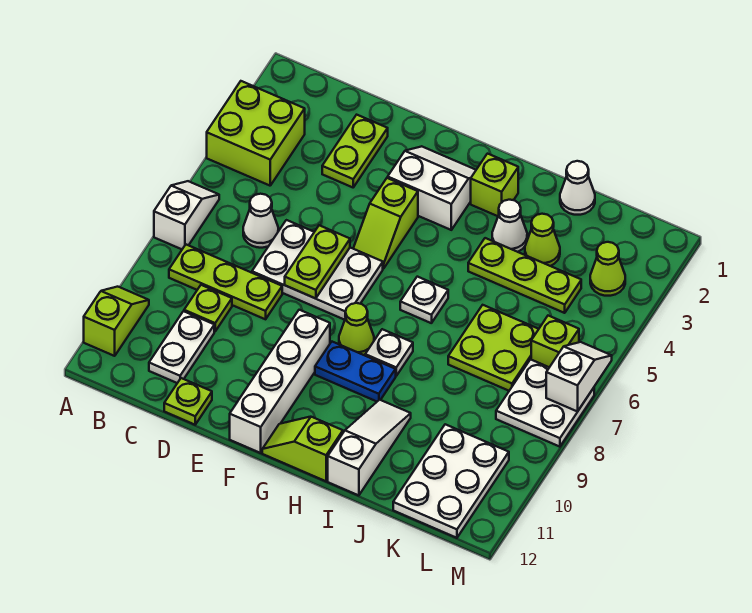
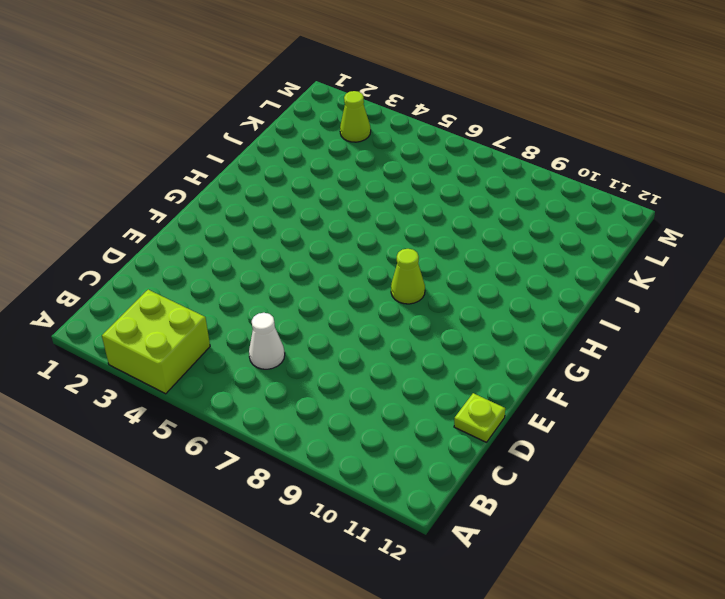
none -> white 1x2 slope [154,181,219,249]
none -> lime 1x2 slope [84,287,149,356]
none -> lime 1x3 plate [169,245,282,319]
none -> lime 1x1 plate [184,285,232,331]

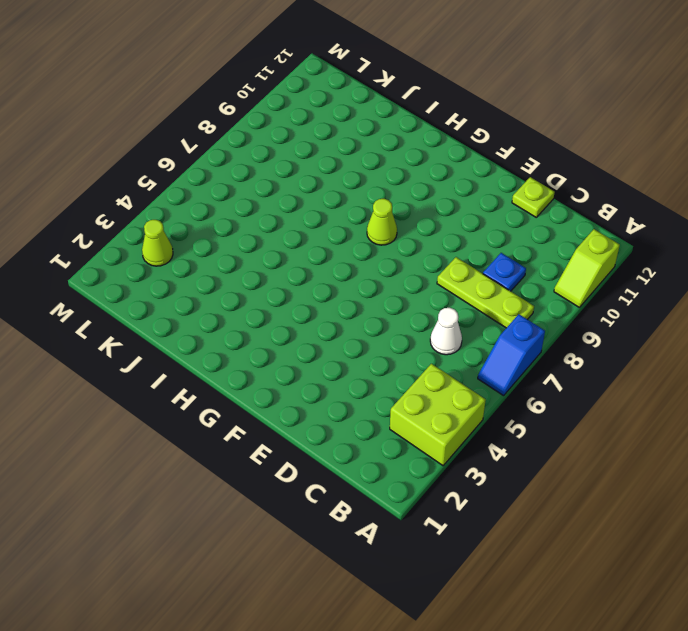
blue 1x2 slope [478,314,545,396] -> white 1x2 slope [154,181,219,249]
blue 1x1 plate [483,253,526,291] -> lime 1x1 plate [184,285,232,331]
none -> white 1x2 plate [149,311,214,383]
none -> lime 1x2 plate [322,115,388,187]
none -> white 2x3 plate [252,220,383,320]
none -> white 2x2 slope [388,146,476,230]

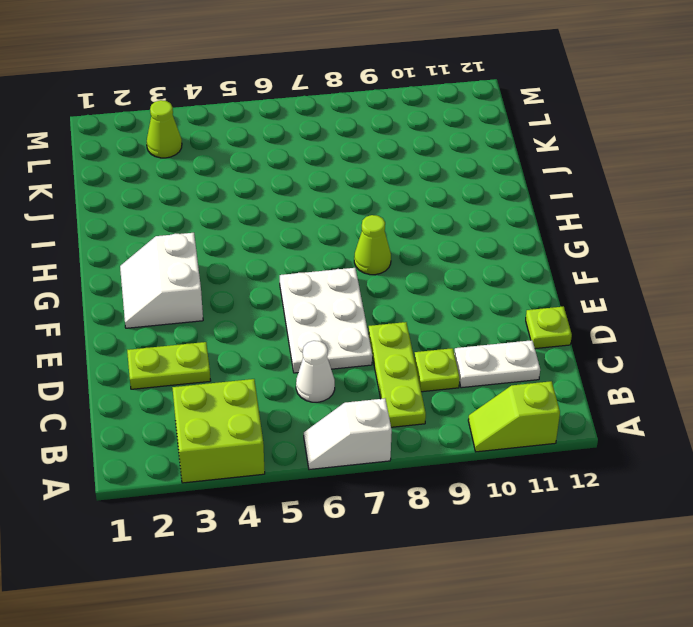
none -> lime 1x2 slope [353,178,418,269]
none -> white 1x4 brick [230,310,330,453]
none -> blue 1x2 plate [315,342,396,401]
none -> lime 1x2 slope [262,417,343,481]

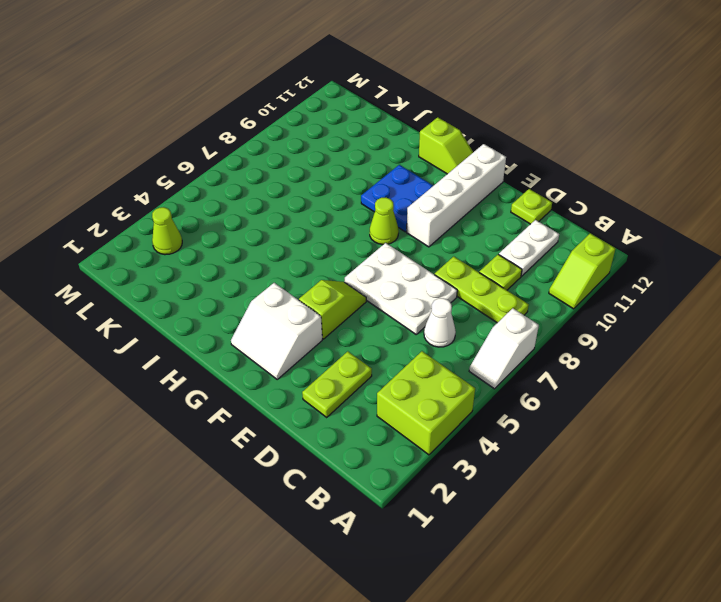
blue 2x2 plate [361,165,433,232] -> blue 1x2 plate [315,342,396,401]
none -> lime 1x1 brick [471,154,518,216]
none -> white 1x1 plate [400,277,448,323]
none -> white 1x1 plate [365,329,413,376]
none -> white 1x1 cone [492,200,527,252]

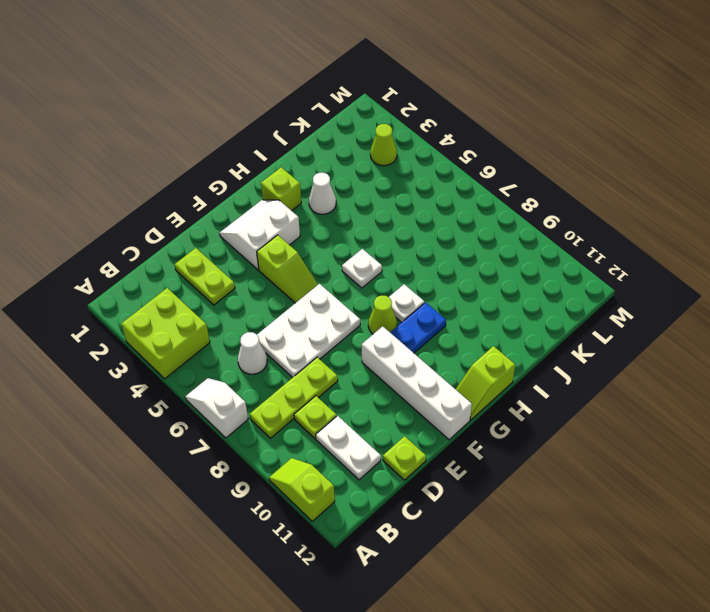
none -> lime 1x3 plate [468,238,581,313]
none -> white 1x3 slope [328,400,411,495]
none -> white 1x1 cone [560,161,595,215]
none -> lime 1x1 cone [525,214,560,266]

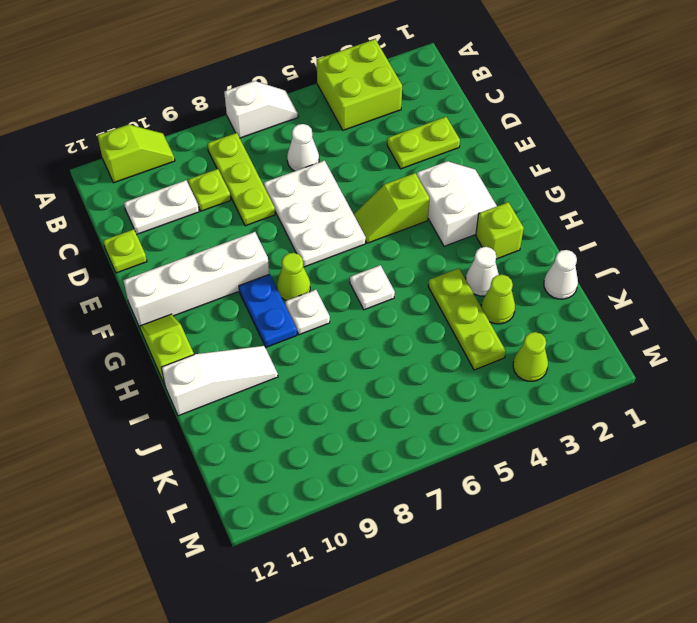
none -> lime 2x2 plate [448,305,539,391]
none -> white 2x3 plate [393,424,509,538]
none -> lime 1x1 brick [531,316,579,367]
none -> white 2x2 plate [496,359,594,447]

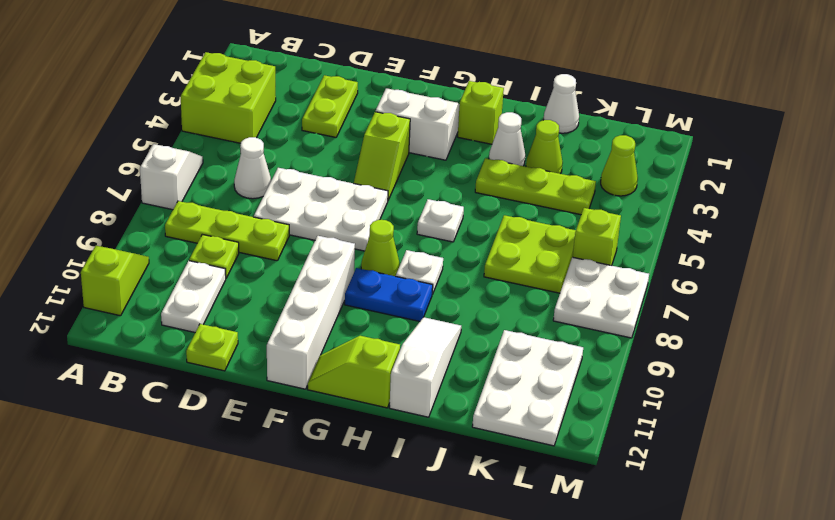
none -> lime 1x2 plate [285,225,350,299]
none -> white 1x2 slope [546,342,612,412]

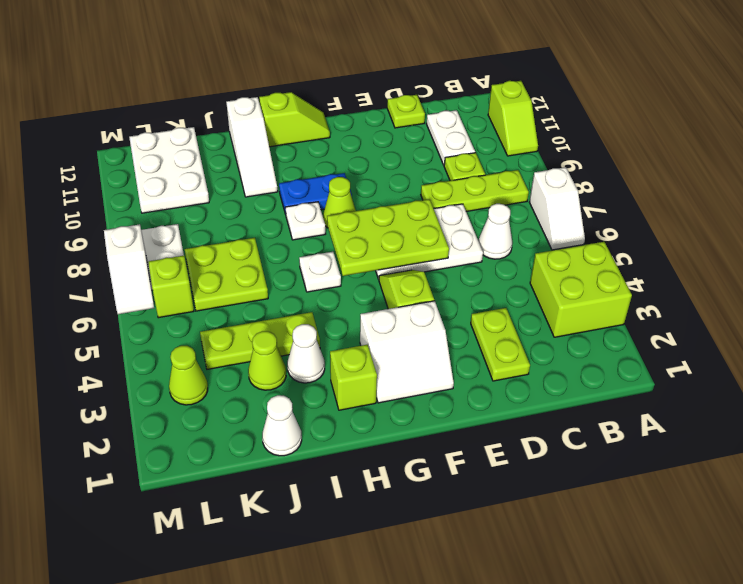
lime 2x3 plate [327,199,449,276] -> lime 1x2 plate [285,225,350,299]
none -> white 1x4 brick [230,310,330,453]

